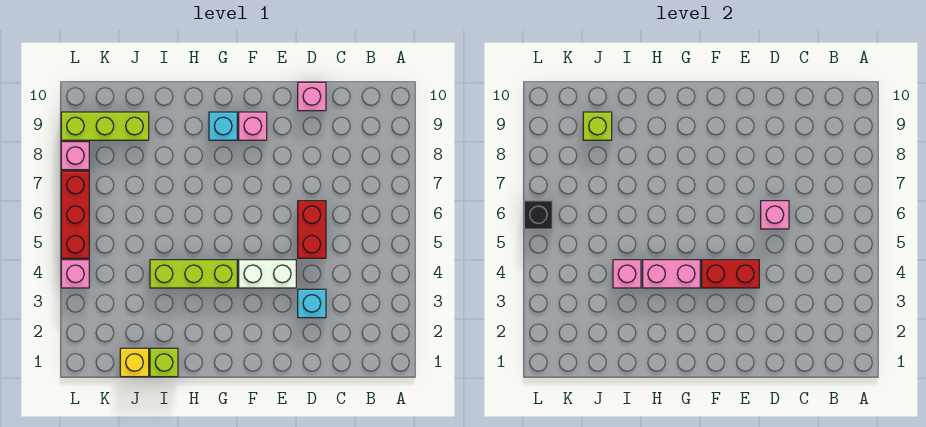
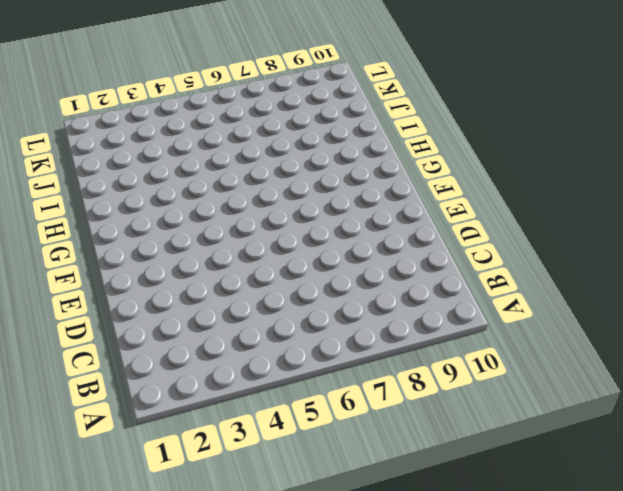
none -> cyan 1x1 brick [298,289,326,318]
none -> red 1x2 brick [298,201,326,258]
none -> pink 1x1 brick [298,82,326,111]

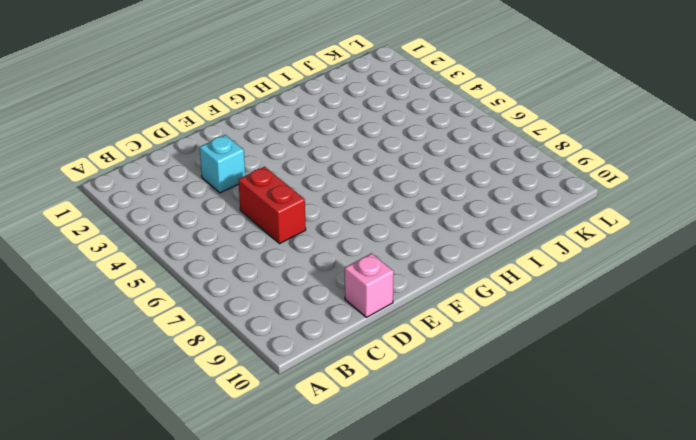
none -> white 1x2 brick [239,260,296,288]
none -> pink 1x1 brick [239,112,267,140]
none -> lime 1x3 brick [150,260,237,288]

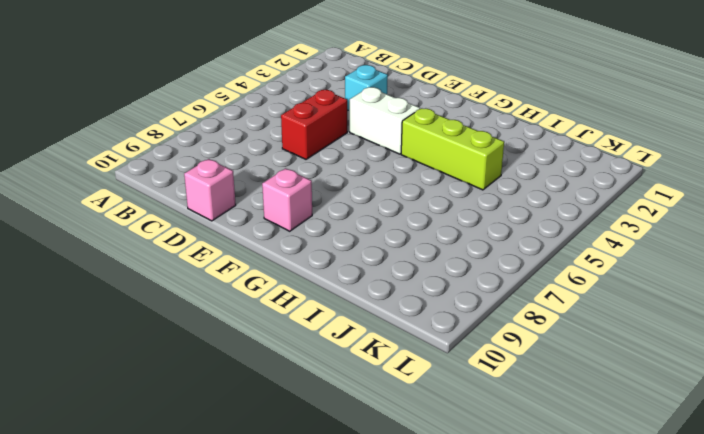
none -> cyan 1x1 brick [209,112,237,140]
none -> lime 1x1 brick [150,348,178,377]
none -> yellow 1x1 brick [120,348,149,377]

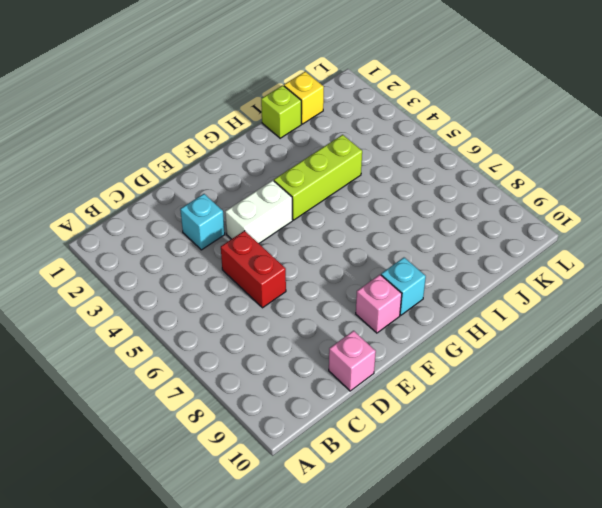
none -> lime 1x3 brick [61,112,149,140]
none -> pink 1x1 brick [61,260,89,288]
none -> red 1x3 brick [61,171,89,258]

